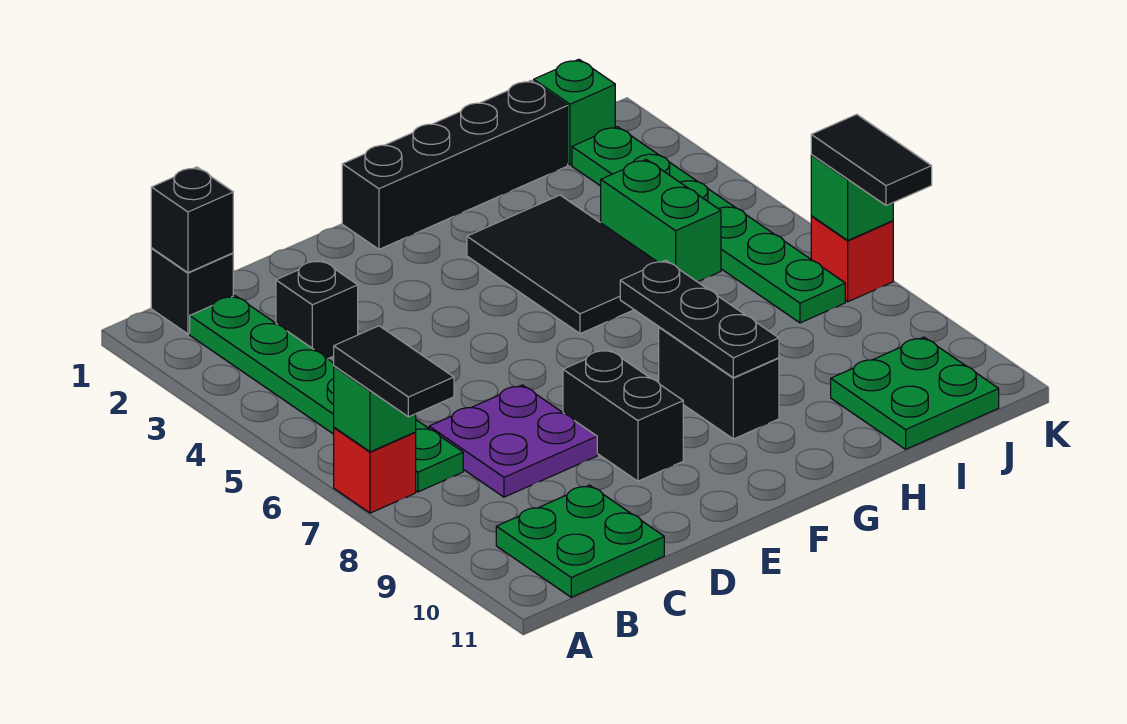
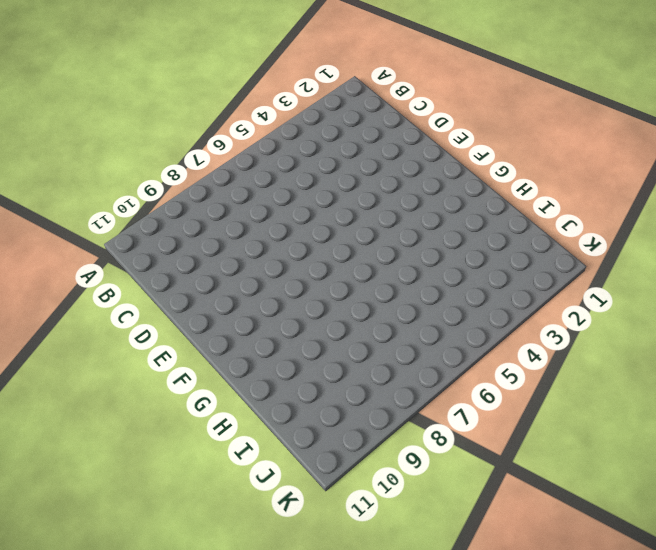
none -> red 1x1 brick [334,427,416,513]
none -> black 1x1 brick [151,248,233,334]
none -> green 1x6 plate [190,296,463,492]

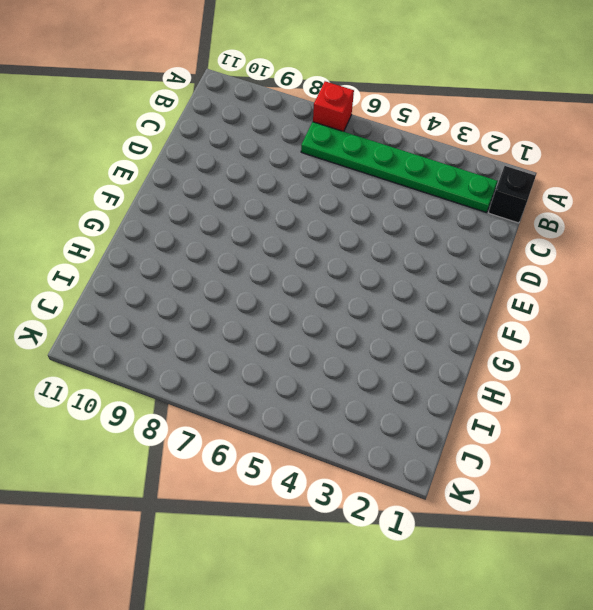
none -> green 2x2 plate [496,485,664,597]
none -> black 1x1 brick [276,260,358,359]
none -> purple 2x2 plate [429,385,597,497]

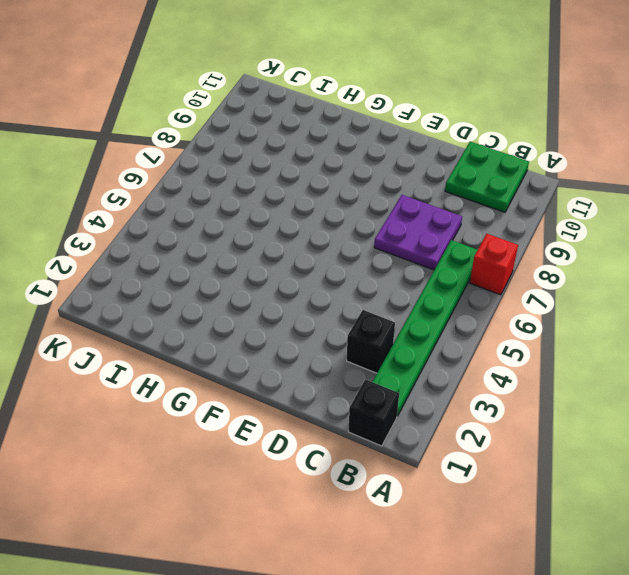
none -> black 1x2 brick [563,349,683,481]
none -> black 1x4 brick [342,80,568,249]
none -> black 2x3 tile [467,195,657,334]

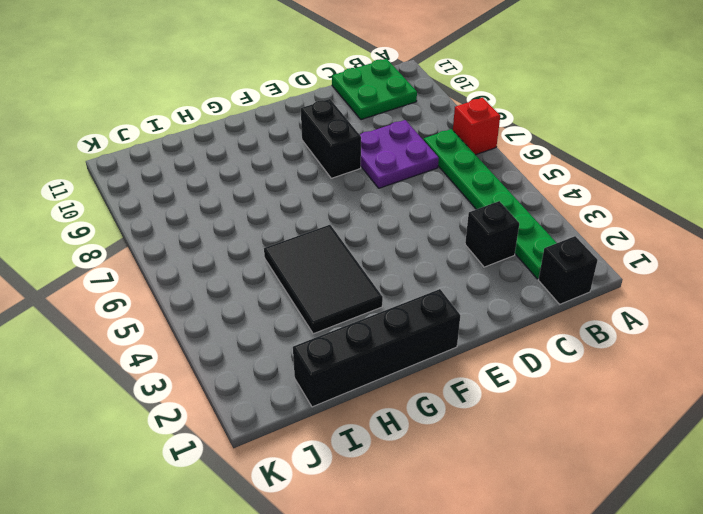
none -> black 1x2 brick [659,327,779,439]
none -> green 1x2 brick [601,159,721,282]
none -> green 2x2 plate [831,337,999,449]

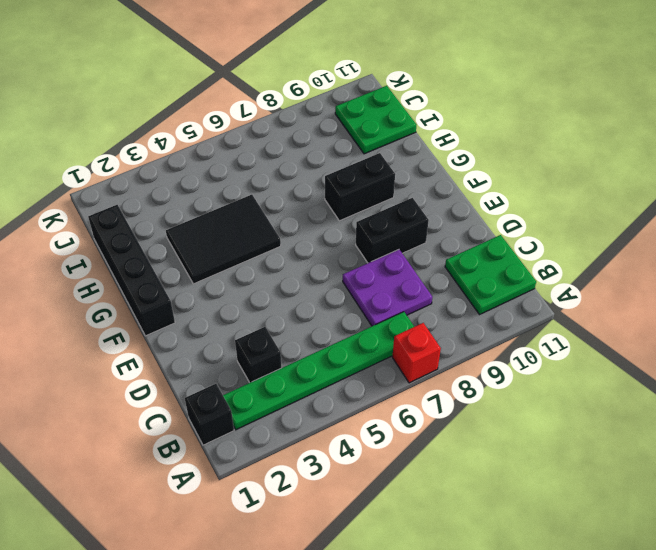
none -> green 1x2 brick [601,159,721,282]
none -> green 1x1 brick [534,59,615,165]
none -> green 1x6 plate [572,126,845,323]

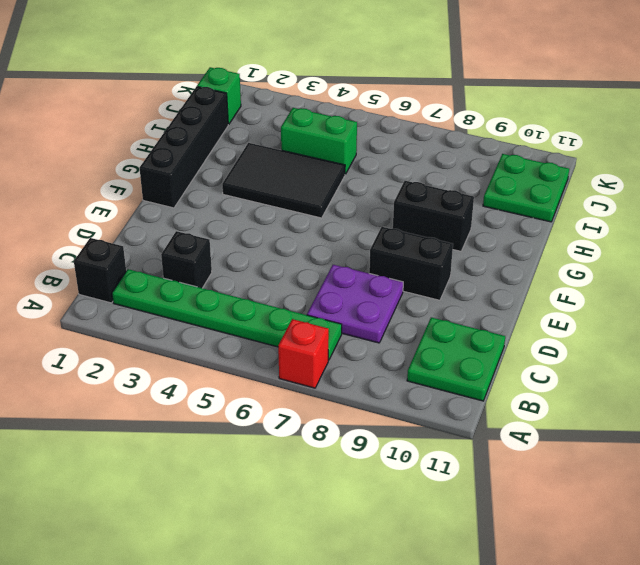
none -> green 1x6 plate [572,126,845,323]
none -> red 1x1 brick [811,216,893,302]
none -> green 1x1 brick [334,366,416,452]

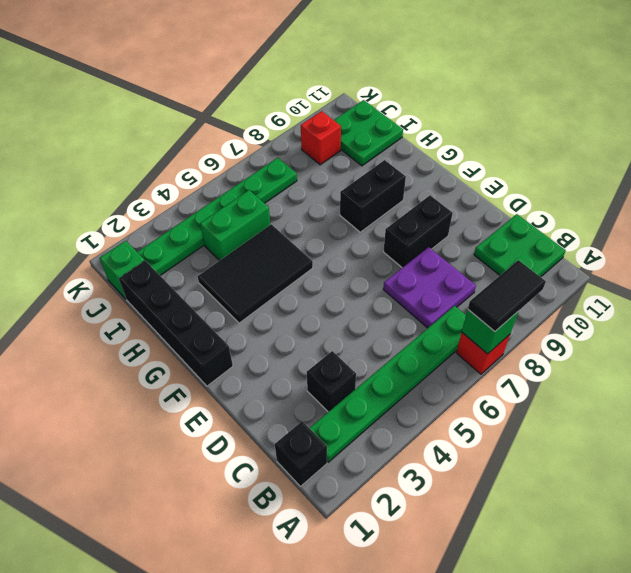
red 1x1 brick [301,111,341,165] -> red 1x1 brick moved to [811,216,893,302]
none -> black 1x1 brick [151,167,233,273]
none -> black 1x3 plate [620,260,779,378]
none -> green 1x1 brick [811,155,893,240]

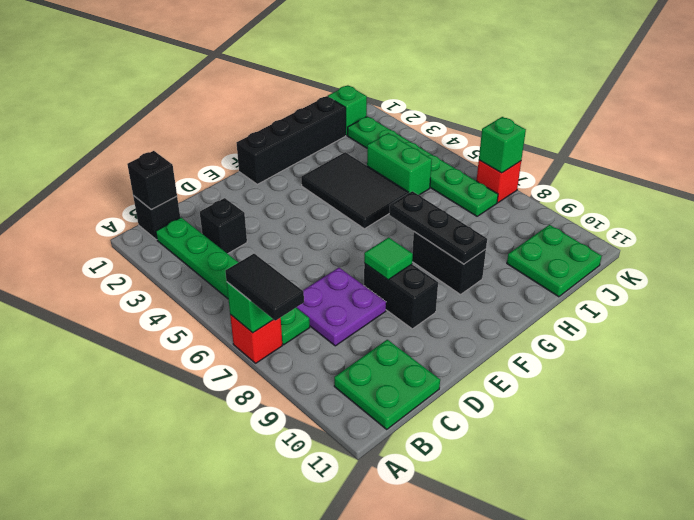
green 1x1 tile [364,237,413,280] -> none
none -> black 1x2 tile [811,114,932,205]

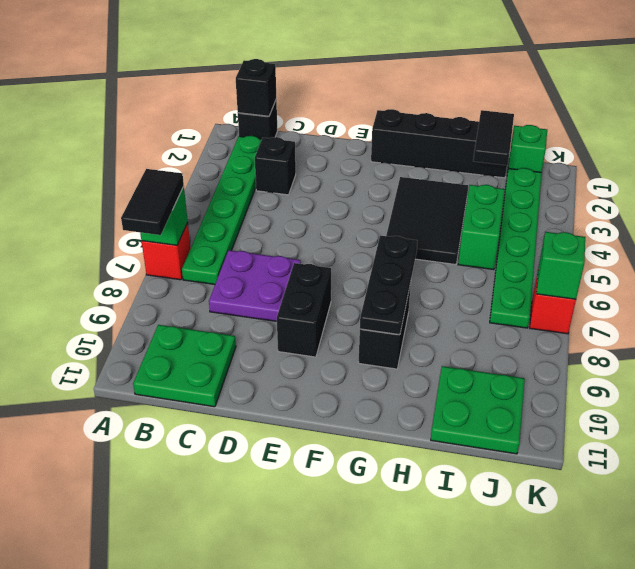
black 1x2 tile [473,110,514,165] -> black 1x2 tile moved to [811,114,932,205]

